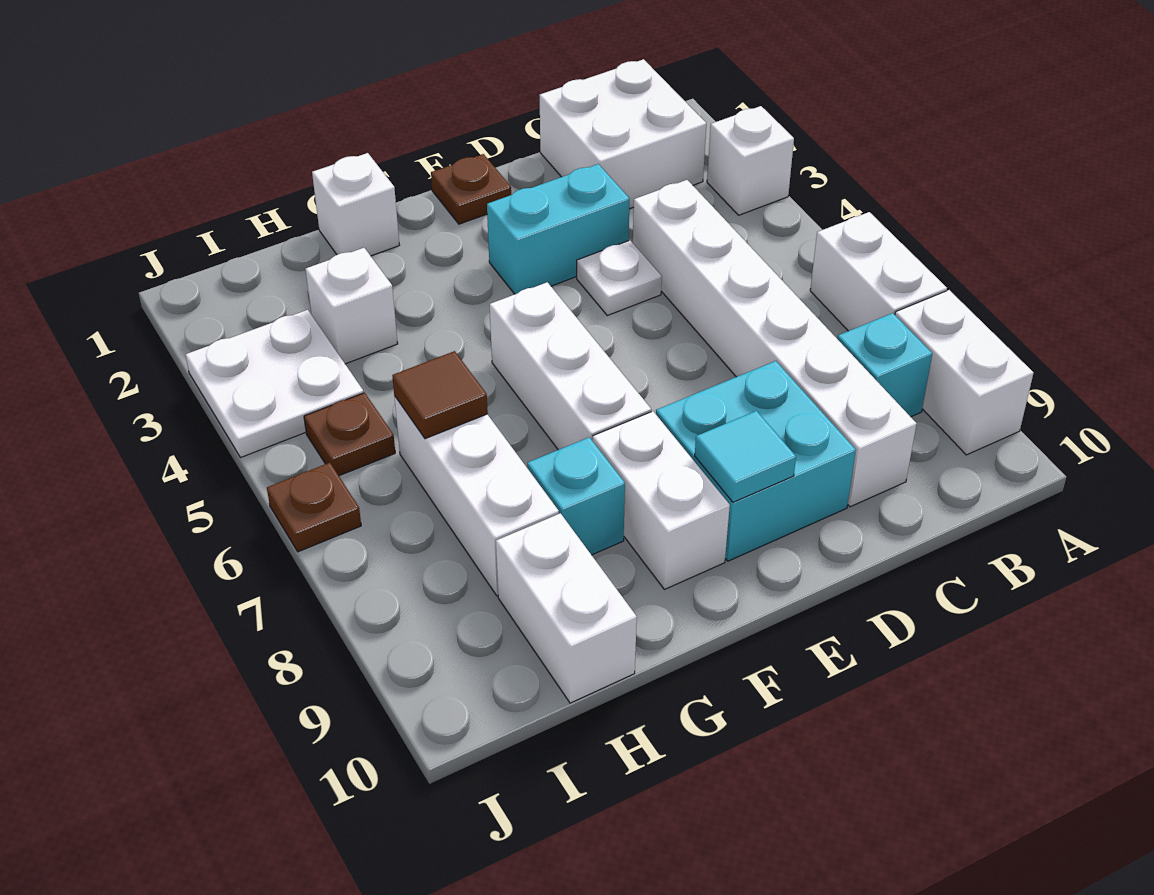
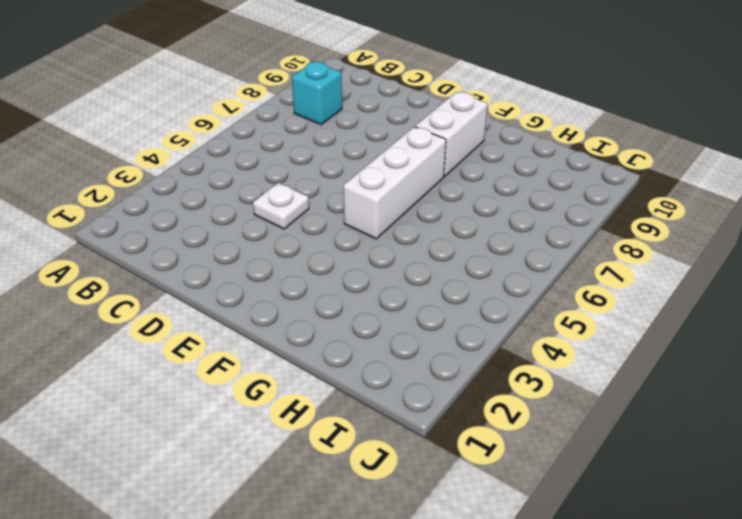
none -> white 1x1 brick [707,106,794,215]
none -> white 1x2 brick [810,212,947,331]
none -> white 1x2 brick [895,290,1033,455]

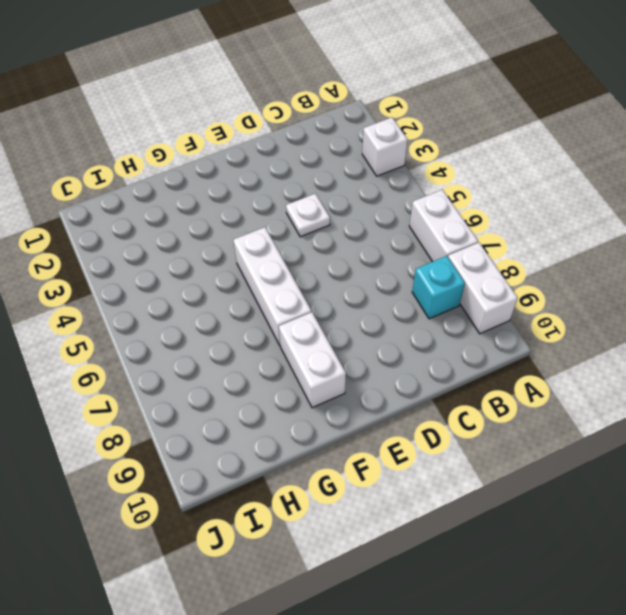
none -> white 2x2 brick [540,59,706,209]
none -> white 1x6 brick [633,180,917,507]
none -> cyan 1x2 brick [487,164,630,294]

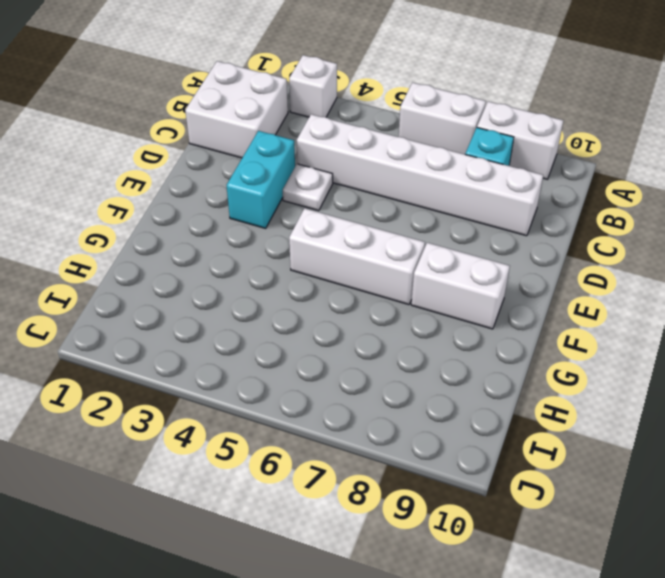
none -> cyan 2x2 brick [656,361,856,561]
none -> brown 1x1 plate [431,154,511,224]
none -> white 1x1 brick [312,153,399,256]

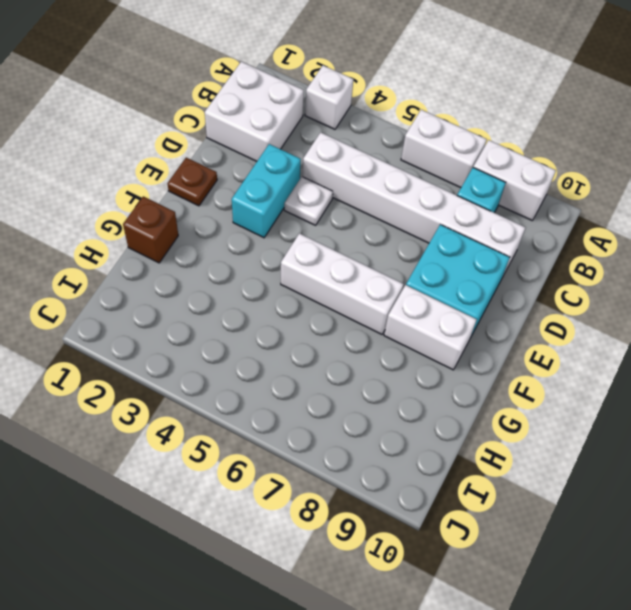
brown 1x1 brick [123,196,178,263] -> white 1x1 brick [312,153,399,256]
none -> cyan 1x1 brick [527,437,625,555]
none -> white 1x1 brick [305,248,398,364]
none -> white 1x3 brick [394,396,559,596]

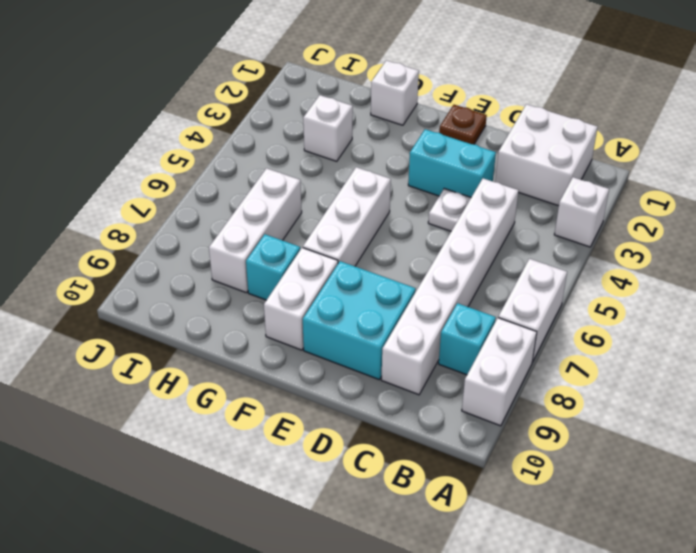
none -> white 1x2 brick [496,513,637,703]
none -> white 2x2 plate [185,310,364,458]
none -> brown 1x1 plate [304,393,395,476]

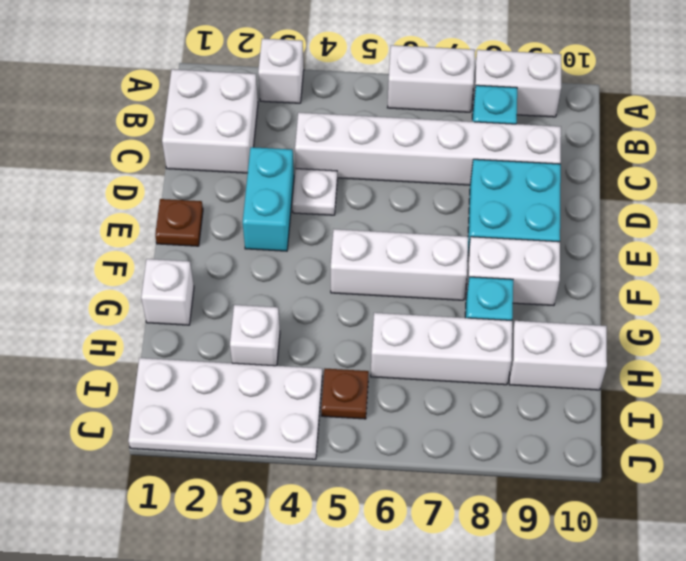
white 2x4 plate [128,358,322,459] -> white 2x2 plate [185,310,364,458]
none -> brown 1x1 plate [267,463,361,552]
none -> cyan 1x1 tile [695,411,796,502]
none -> brown 1x1 tile [392,351,488,439]

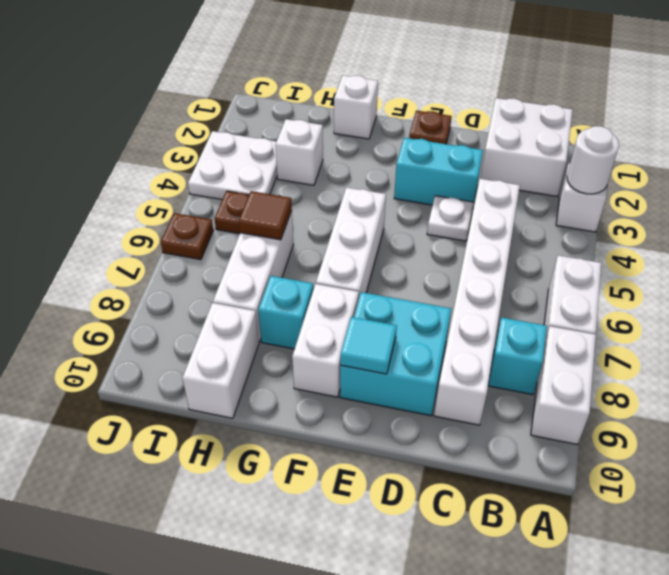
white 1x1 round brick [567,126,619,194] -> none

